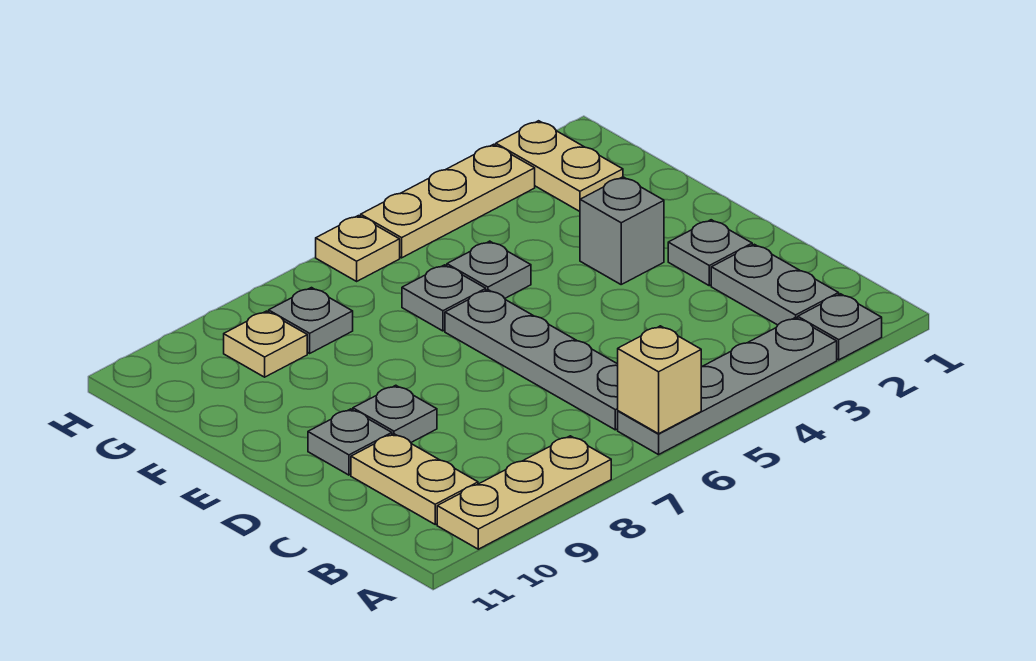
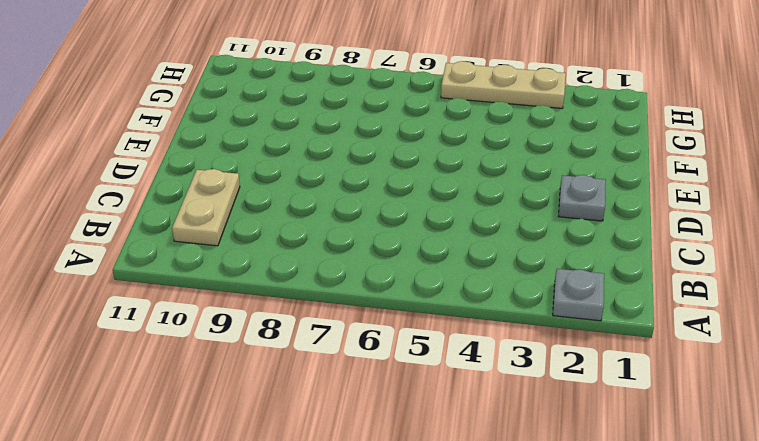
none -> grey 1x4 plate [618,317,837,455]
none -> tan 1x3 plate [437,436,611,549]
none -> grey 1x2 plate [711,244,839,325]

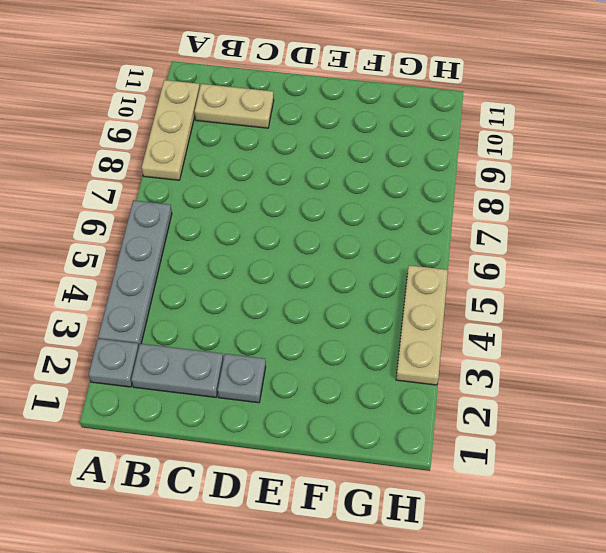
none -> grey 1x4 plate [445,290,618,430]
none -> grey 1x1 plate [353,385,437,442]
none -> grey 1x1 plate [308,409,392,475]

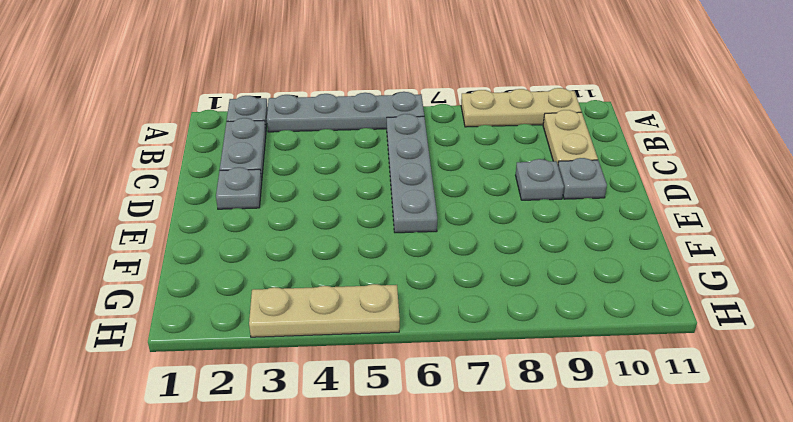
none -> grey 1x1 brick [580,177,664,284]
none -> grey 1x1 plate [447,241,531,298]
none -> grey 1x1 plate [402,265,486,331]

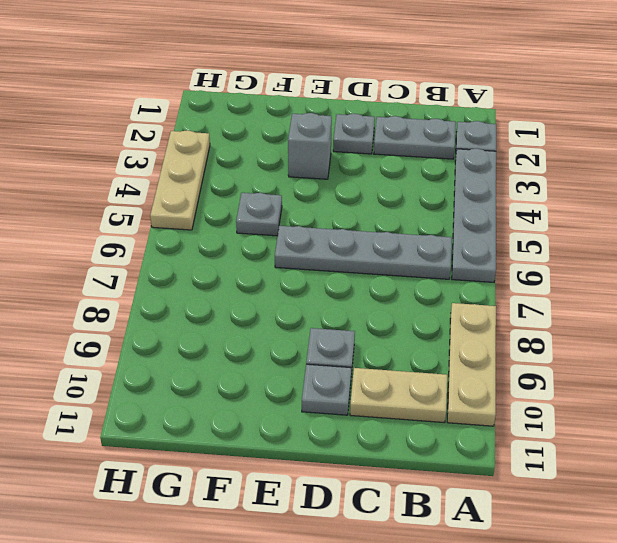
none -> grey 1x1 plate [402,265,486,331]
none -> tan 1x2 plate [496,121,623,211]
none -> grey 1x1 plate [269,288,353,353]

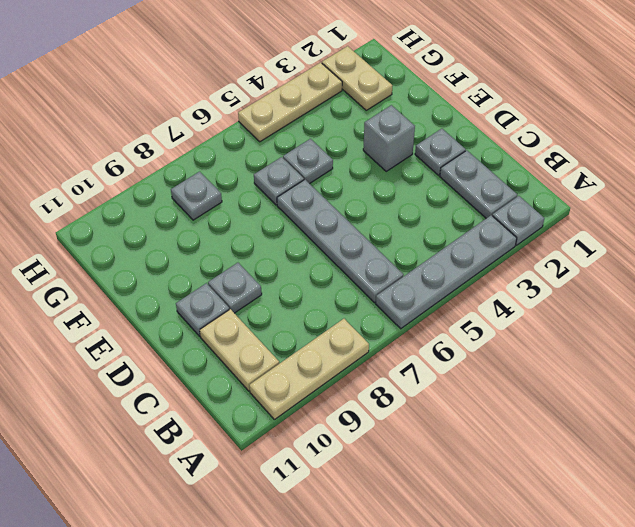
none -> tan 1x1 plate [224,311,307,377]
none -> tan 1x1 plate [316,216,400,281]
none -> tan 1x1 brick [618,326,701,434]

